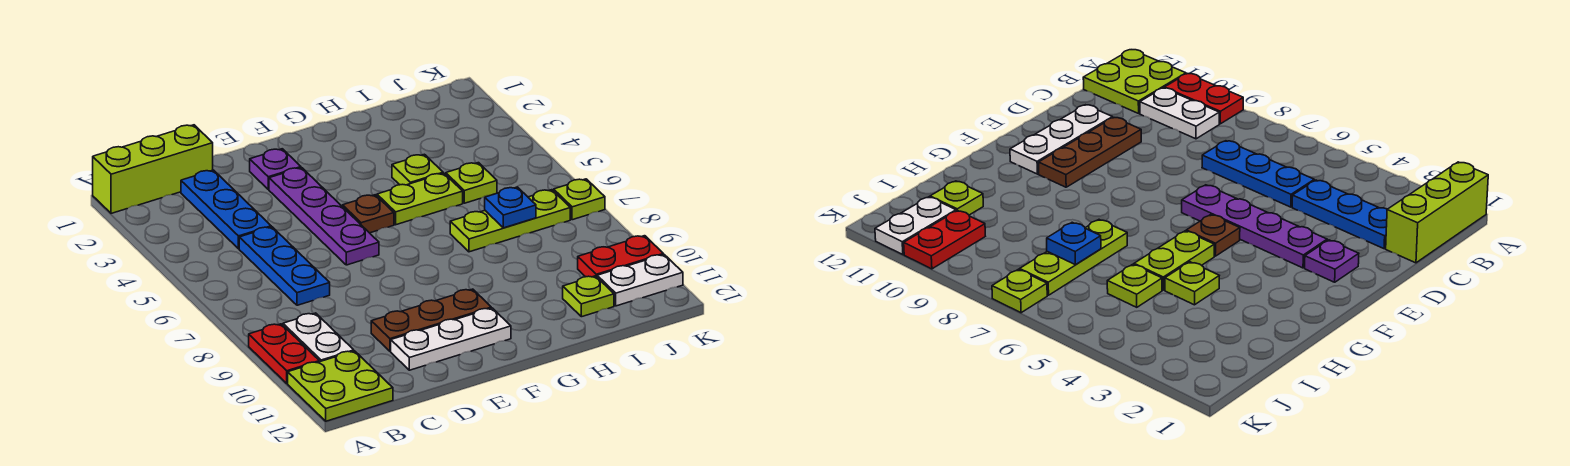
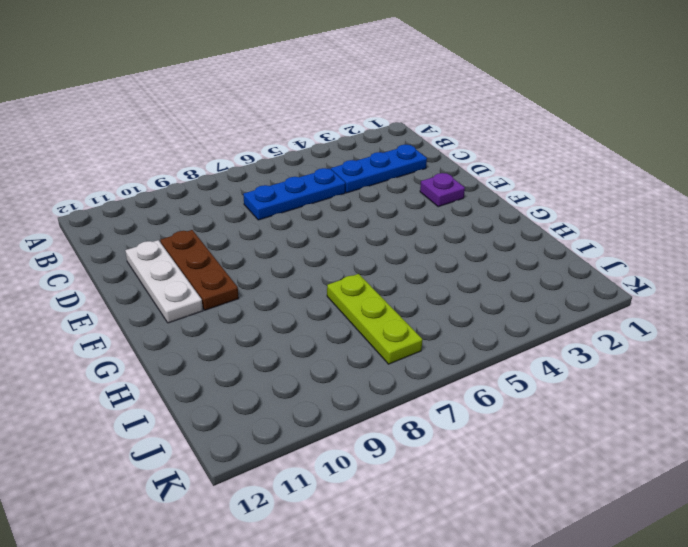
none -> lime 1x3 brick [93,125,213,213]
none -> red 1x2 plate [249,324,319,383]
none -> lime 2x2 plate [288,351,393,421]

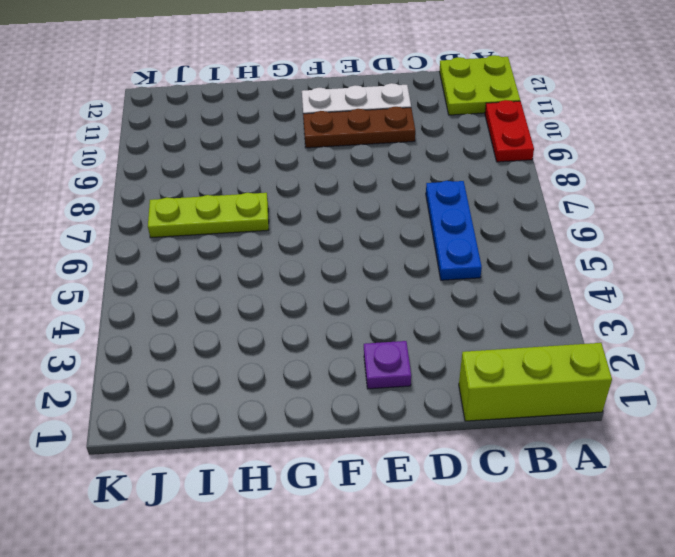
none -> white 1x2 plate [283,313,354,362]
none -> blue 1x3 plate [181,170,271,249]
none -> purple 1x4 plate [269,168,379,265]

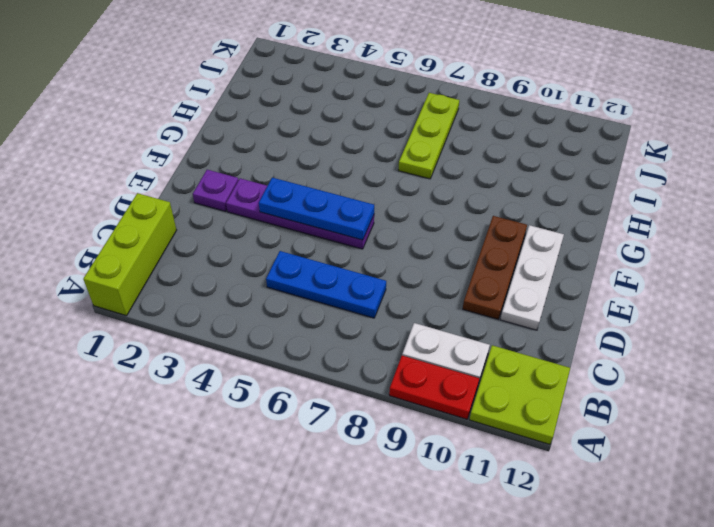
blue 1x3 plate [259,178,374,240] -> blue 1x3 plate moved to [181,170,271,249]
none -> brown 1x1 plate [343,195,394,233]
none -> lime 1x2 plate [377,173,463,225]
none -> lime 1x1 plate [392,154,443,185]

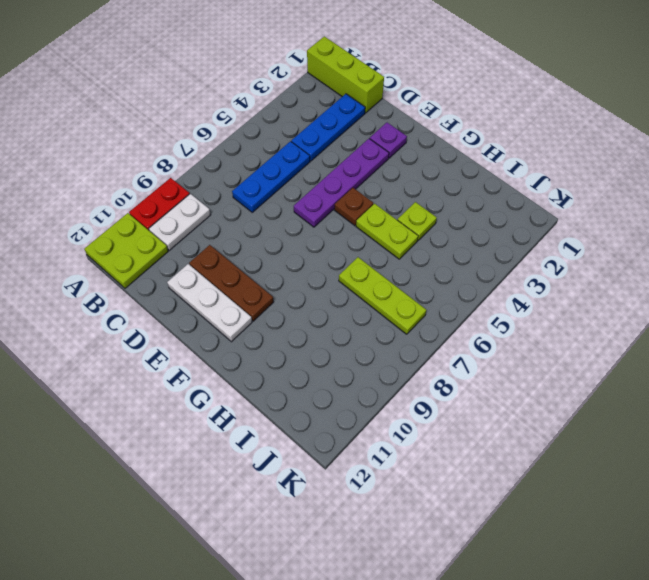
none -> lime 1x1 plate [446,163,497,203]
none -> lime 1x1 plate [563,276,614,317]
none -> red 1x2 plate [578,236,663,277]

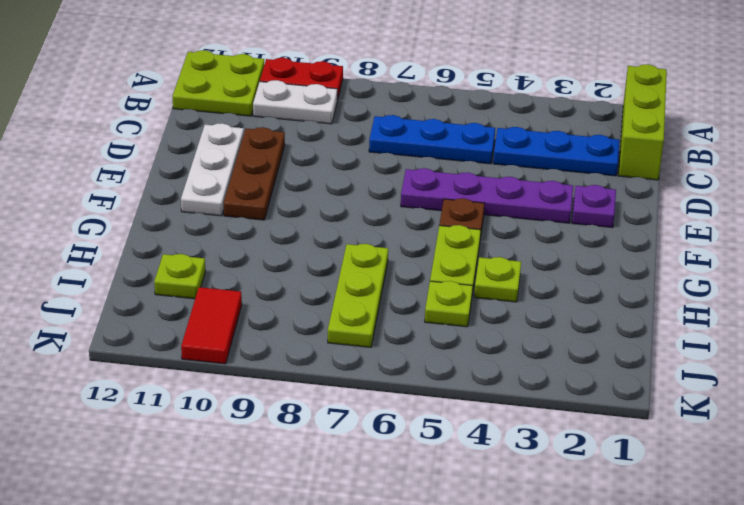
red 1x2 tile [181,287,242,364] -> red 1x2 plate [578,236,663,277]
none -> white 1x2 plate [597,255,683,306]
none -> lime 1x1 plate [554,179,605,220]
none -> blue 1x1 plate [485,187,536,228]

